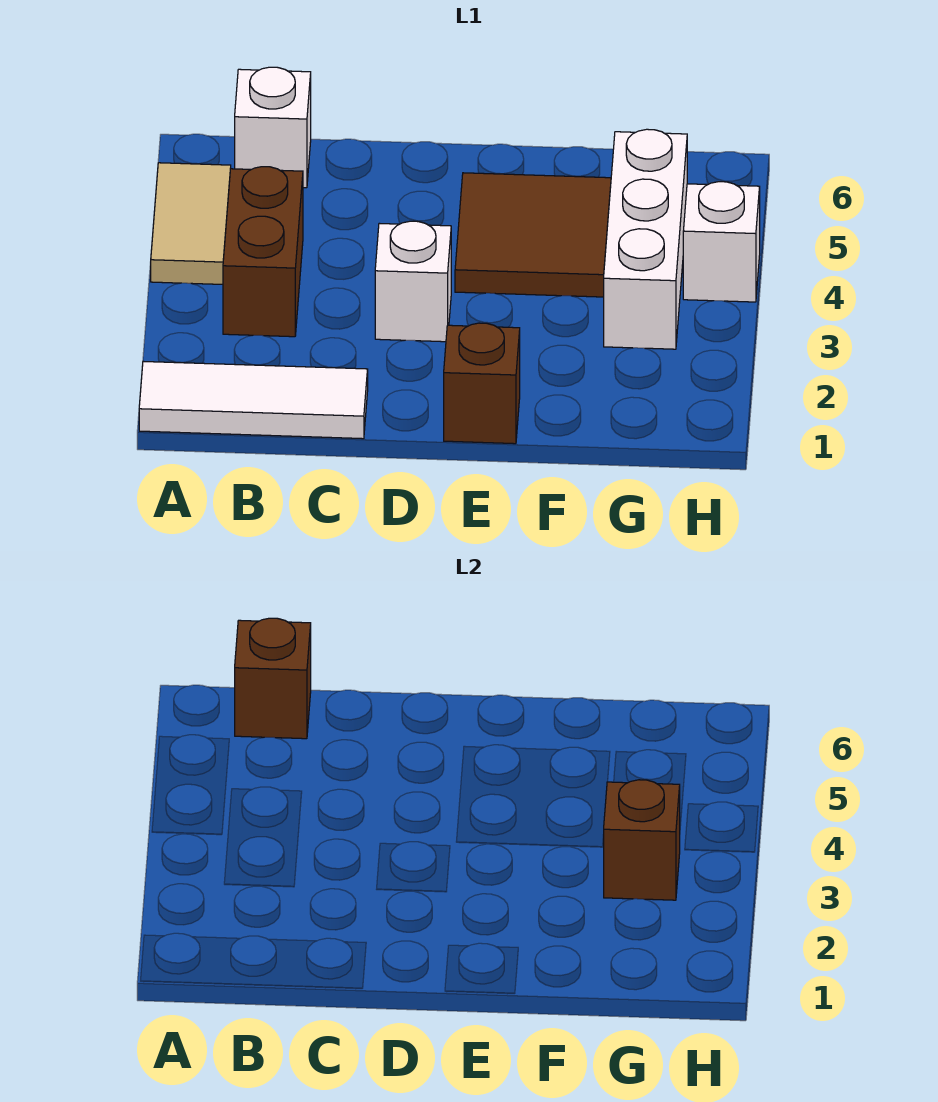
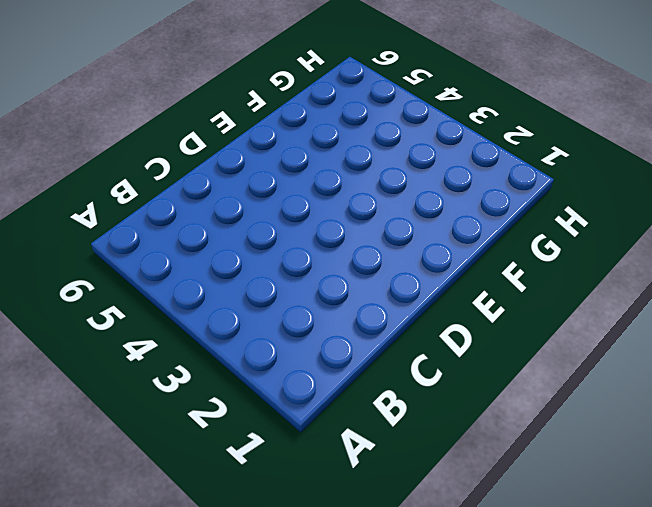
none -> white 1x3 tile [139,361,368,439]
none -> tan 1x2 tile [151,163,231,284]

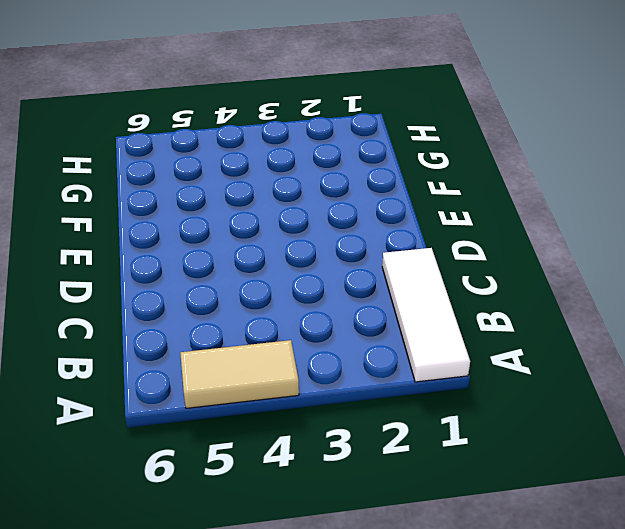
none -> brown 1x2 brick [223,167,303,337]
none -> white 1x1 brick [235,67,311,188]

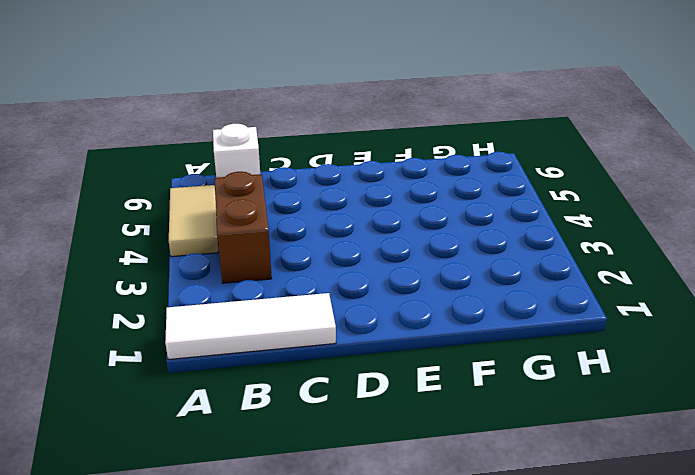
none -> white 1x1 brick [375,221,451,342]
none -> brown 1x1 brick [444,323,520,444]

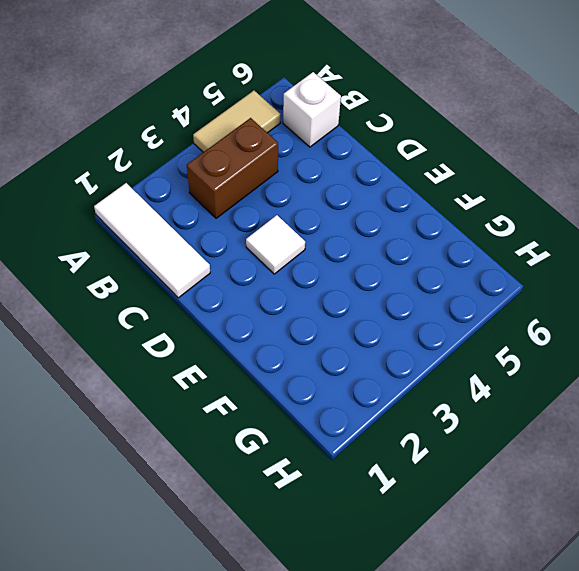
white 1x1 tile [246,215,305,274] -> white 1x1 brick [375,221,451,342]
none -> brown 1x1 brick [444,323,520,444]
none -> brown 2x2 tile [455,173,611,297]

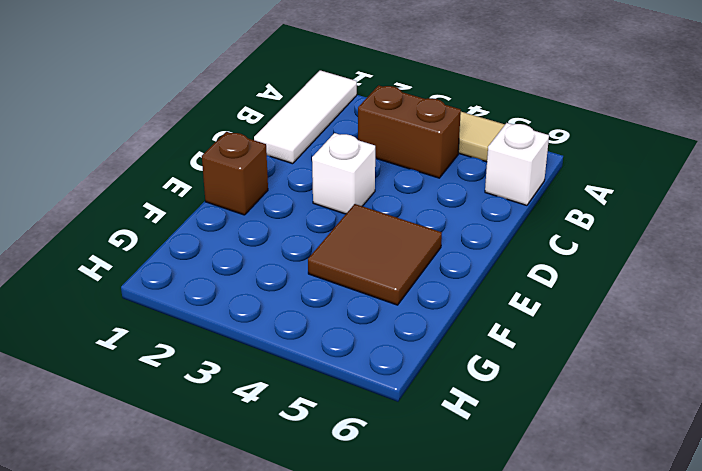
none -> white 1x3 brick [604,129,687,349]
none -> white 1x1 brick [683,182,760,302]

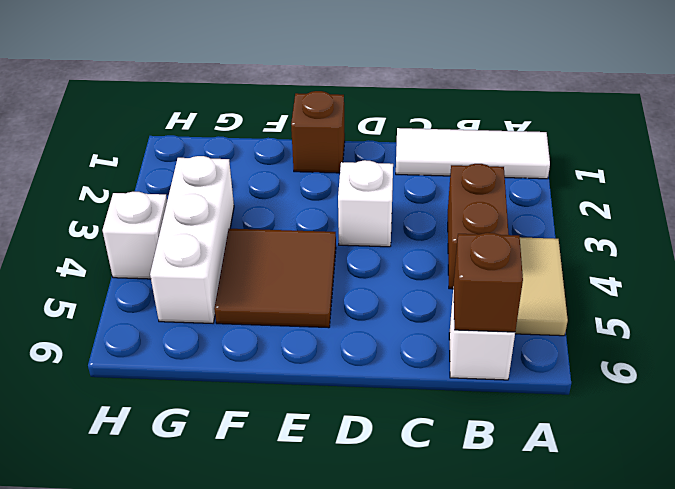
none -> brown 1x1 brick [604,780,680,900]

